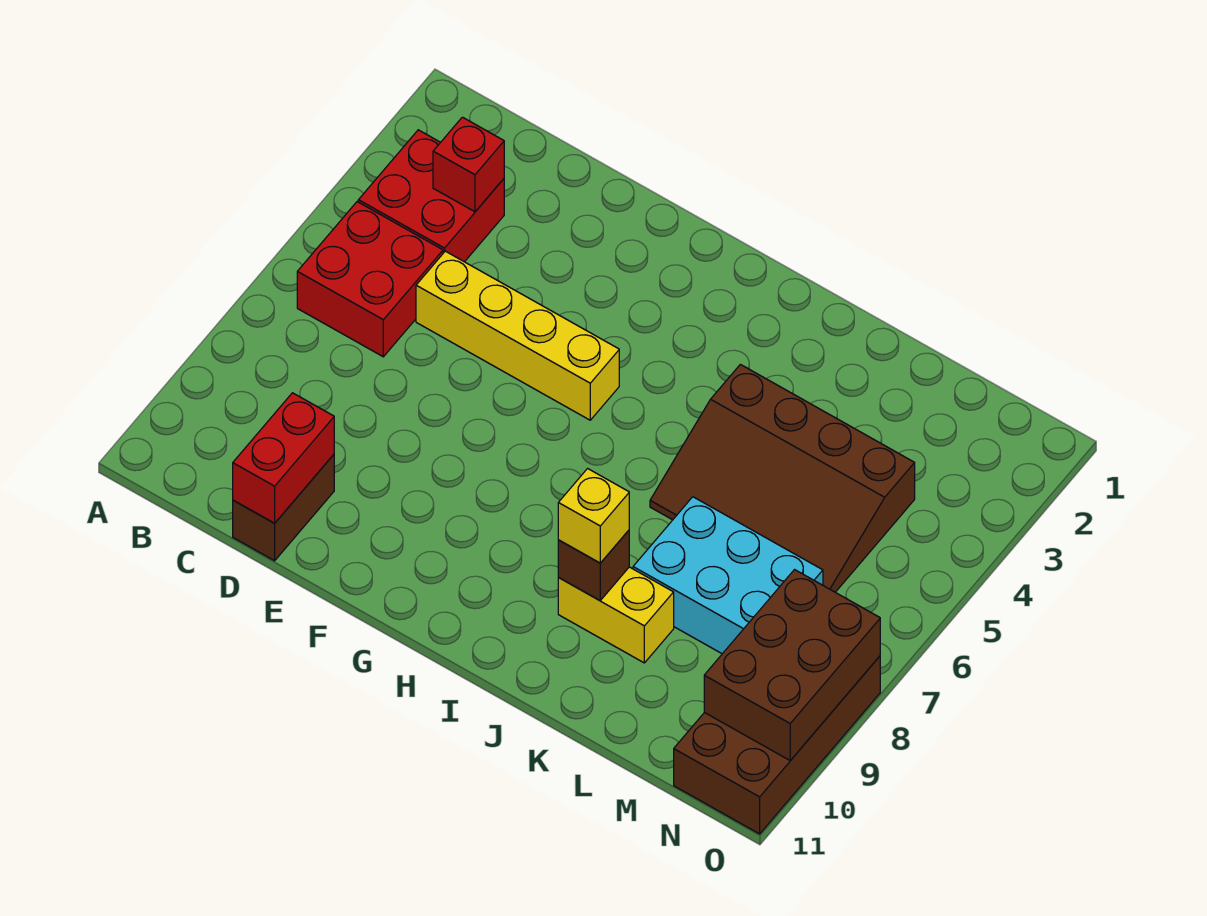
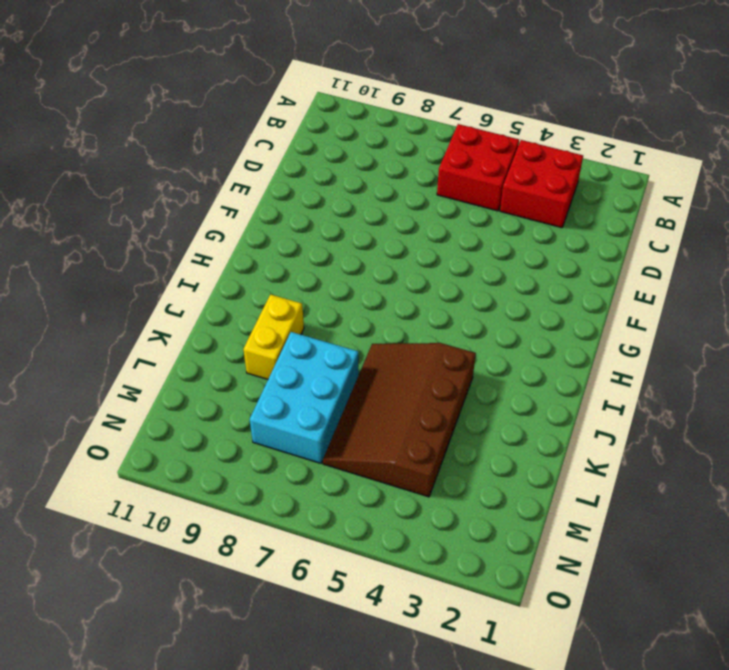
none -> yellow 1x4 brick [416,251,619,420]
none -> brown 1x2 brick [233,455,334,561]
none -> brown 2x4 brick [674,656,880,834]

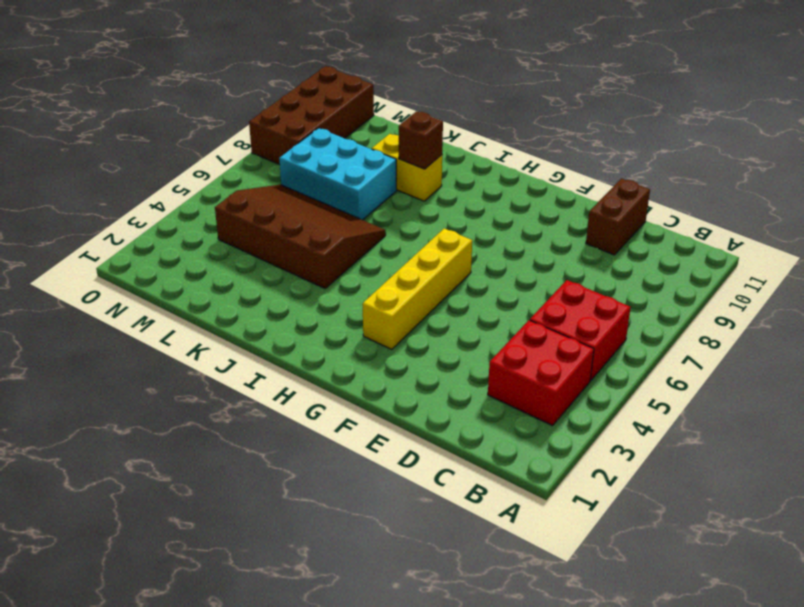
yellow 1x4 brick [363,228,472,349] -> yellow 1x4 brick turned to [416,251,619,420]
none -> red 1x1 brick [433,117,504,212]
none -> red 1x2 brick [233,393,334,523]
none -> brown 2x3 brick [704,570,880,760]

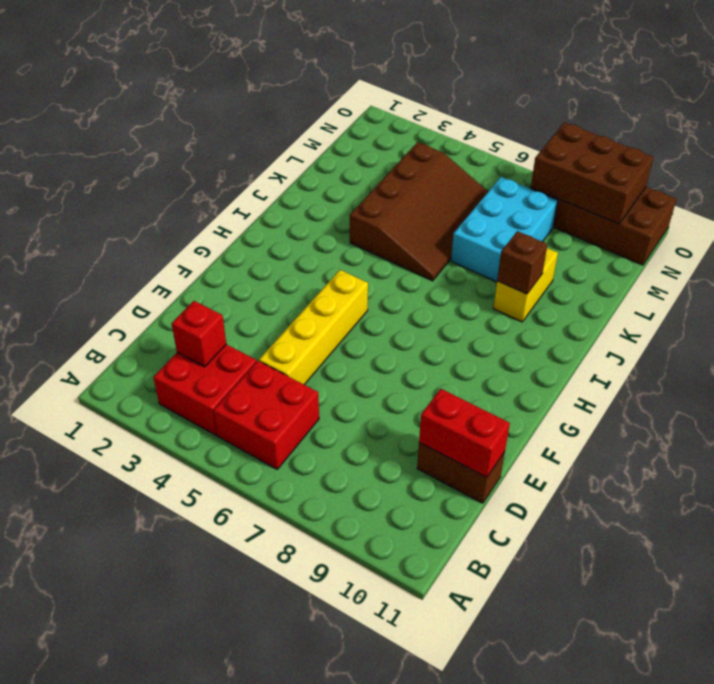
none -> yellow 1x1 brick [558,469,629,563]

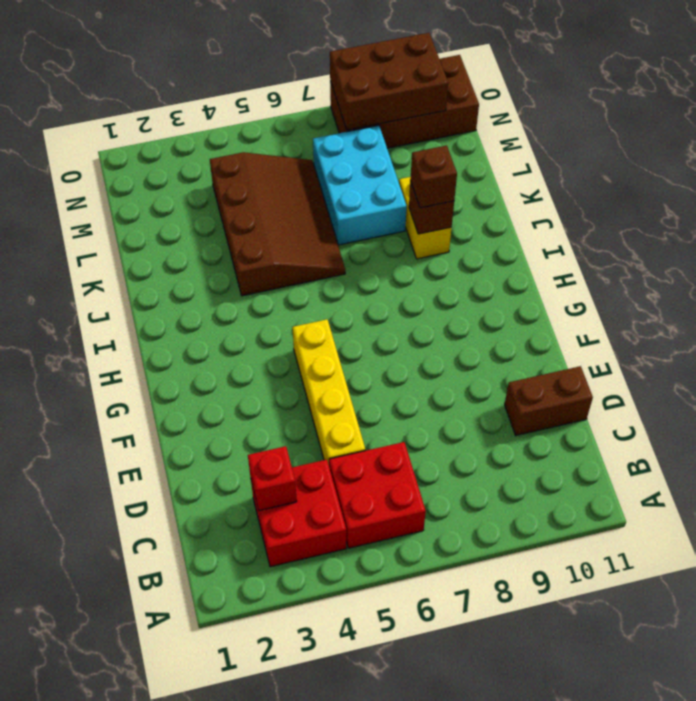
brown 1x1 brick [410,145,457,208] -> yellow 1x1 brick [558,469,629,563]
none -> red 1x2 brick [233,393,334,523]

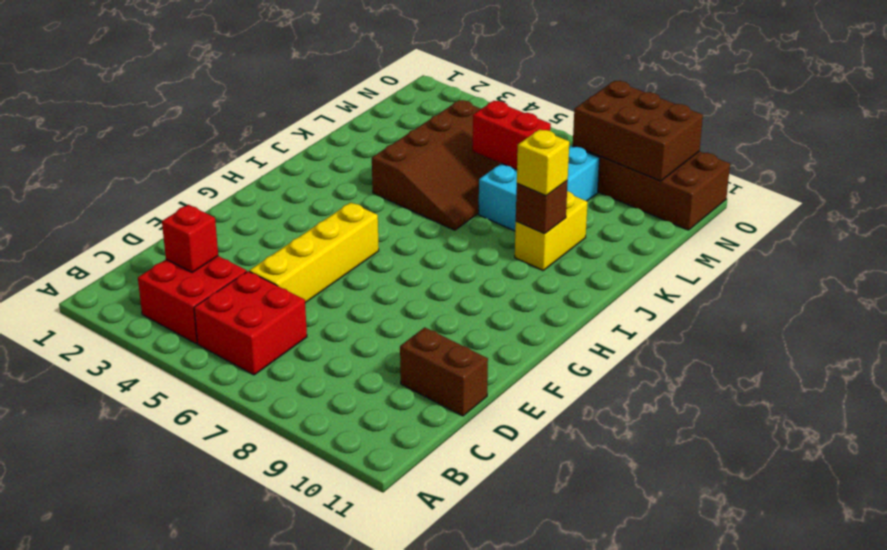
red 1x2 brick [473,101,551,170] -> red 1x2 brick moved to [233,393,334,523]

